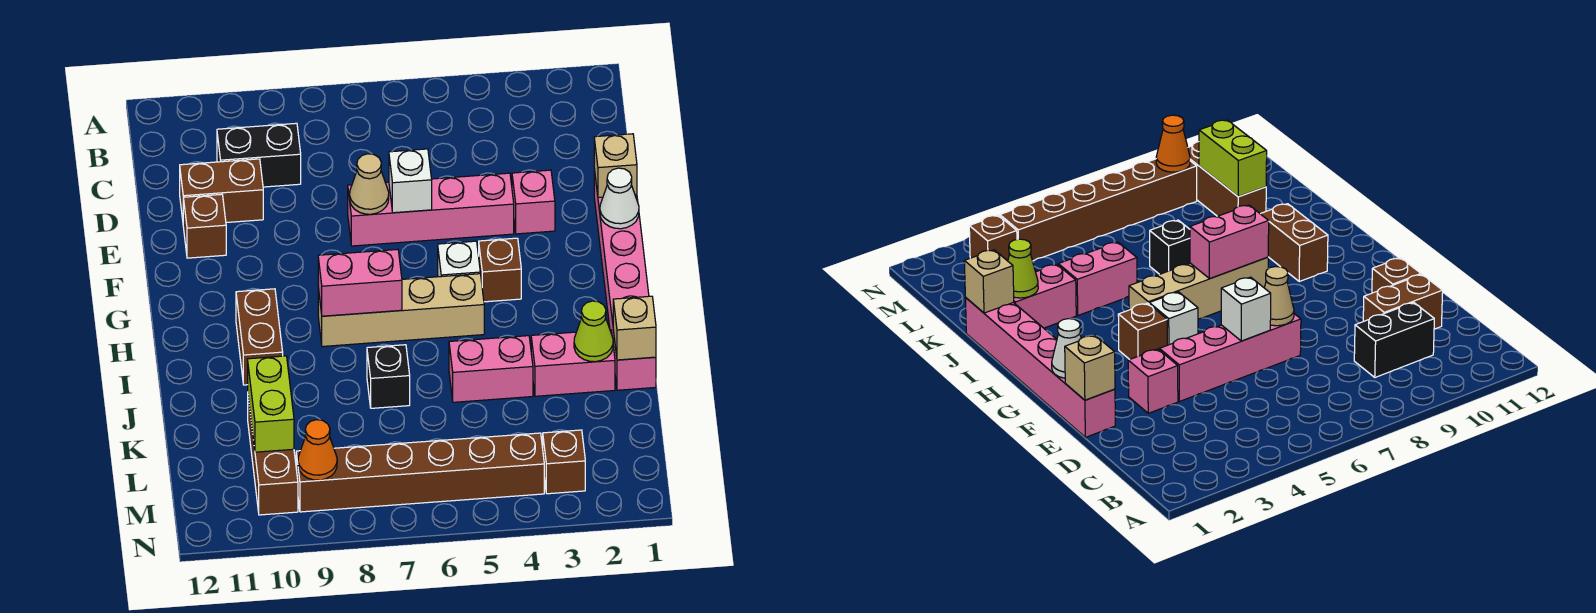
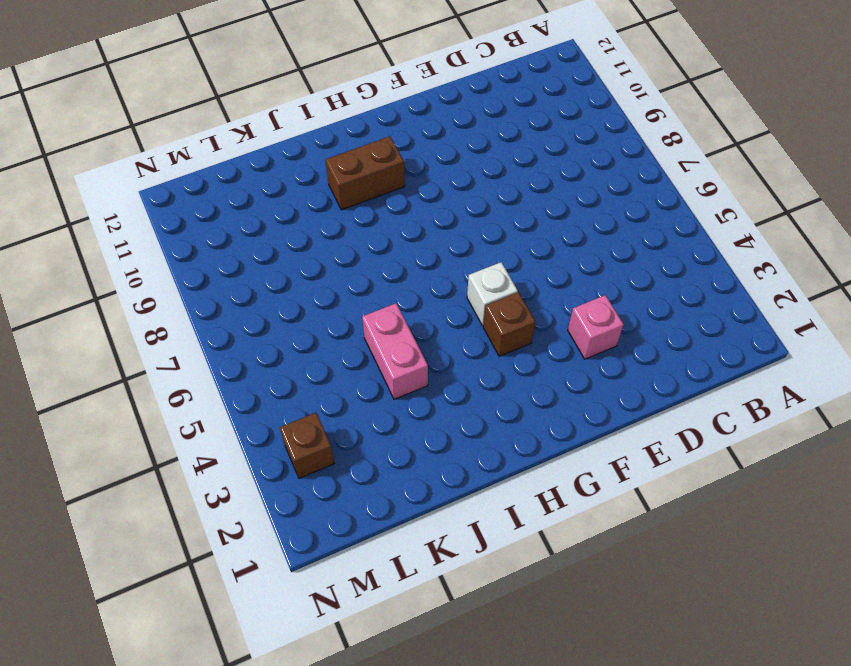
none -> black 1x2 brick [217,123,301,187]
none -> brown 1x2 brick [180,159,263,223]
none -> pink 1x6 brick [594,169,656,390]

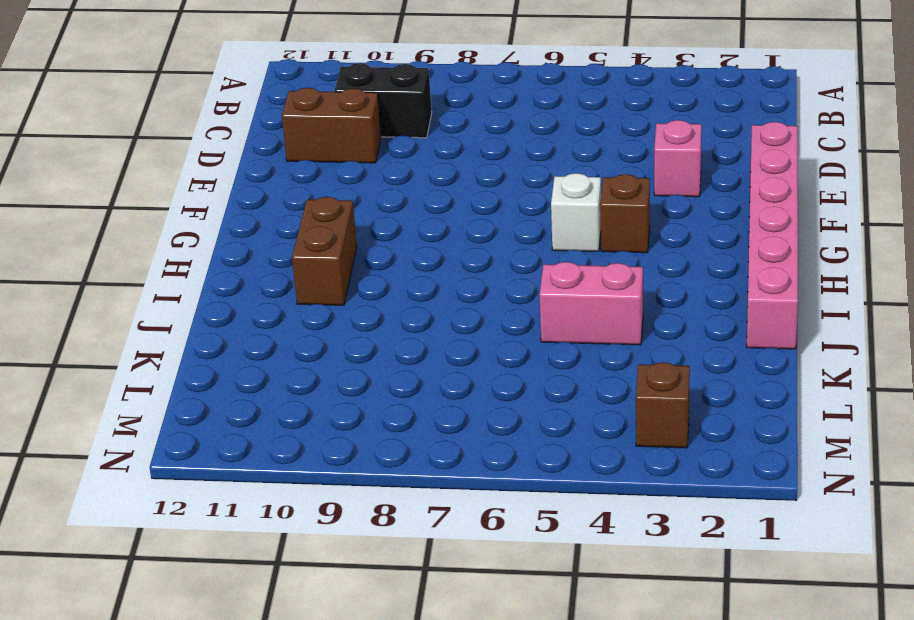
none -> pink 1x4 brick [348,173,514,246]
none -> brown 1x1 brick [183,194,226,258]
none -> tan 1x4 brick [318,274,484,347]

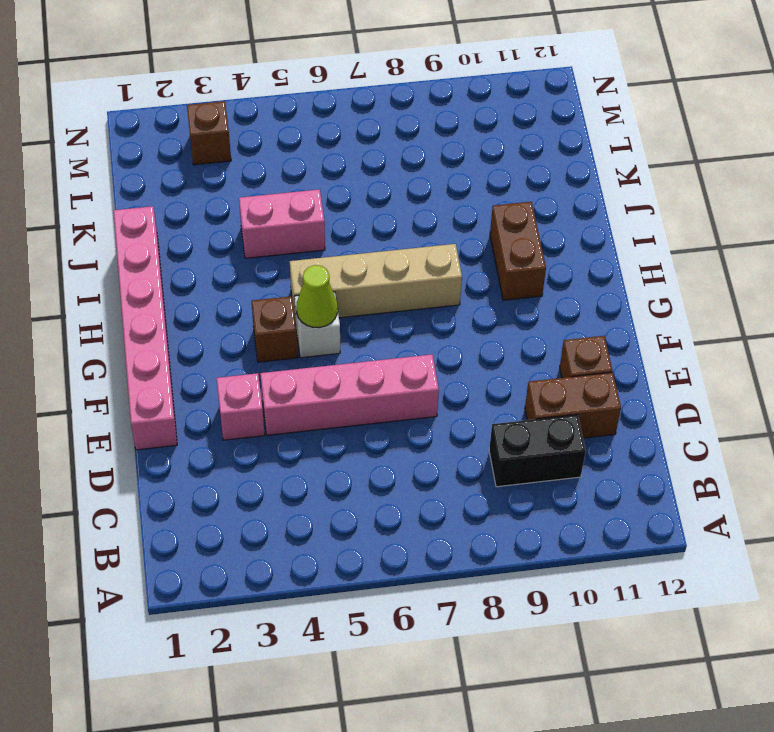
lime 1x1 cone [296,265,338,328] -> lime 1x1 cone moved to [574,301,613,362]
none -> pink 1x2 brick [531,330,615,396]
none -> black 1x1 brick [367,345,410,408]
none -> brown 1x3 brick [248,398,298,515]

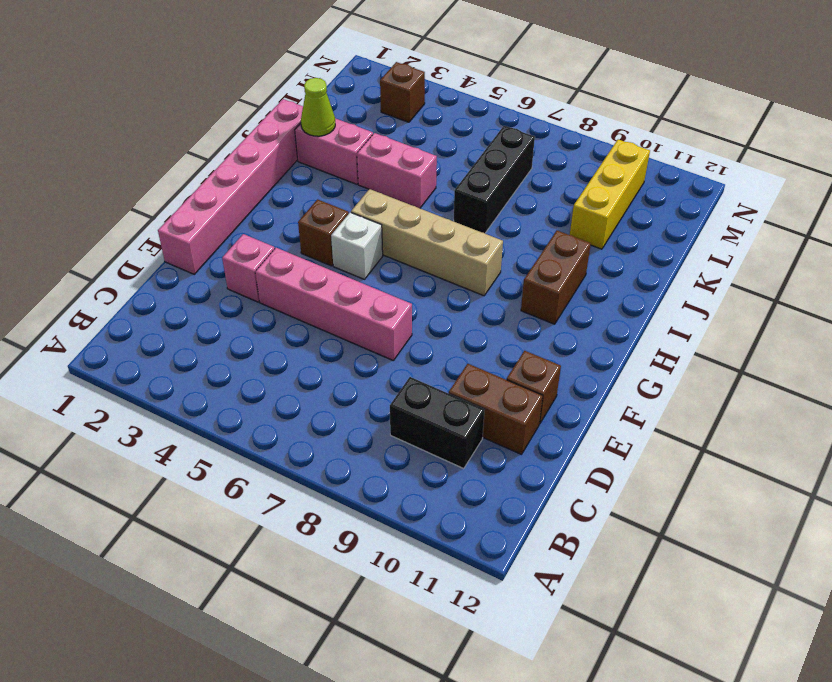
black 1x3 brick [454,126,535,233] -> black 1x1 brick [367,345,410,408]
yellow 1x3 brick [570,139,650,249] -> brown 1x3 brick [248,398,298,515]
none -> brown 1x6 brick [296,433,544,512]
none -> tan 1x1 brick [594,134,637,198]
none -> white 1x1 brick [389,149,432,213]

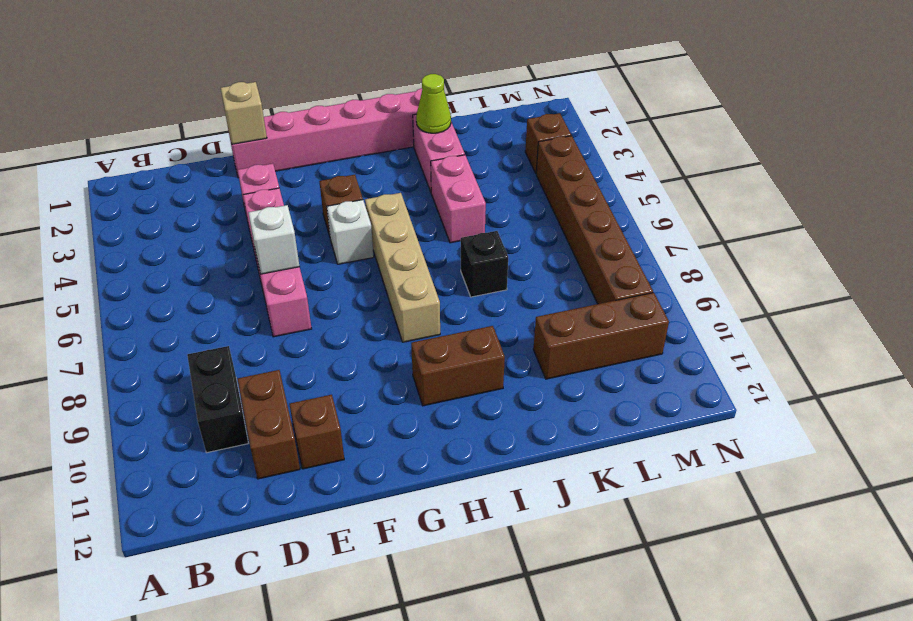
none -> tan 1x1 cone [350,154,389,214]
none -> white 1x1 cone [600,168,639,229]
none -> pink 1x2 brick [318,249,402,316]

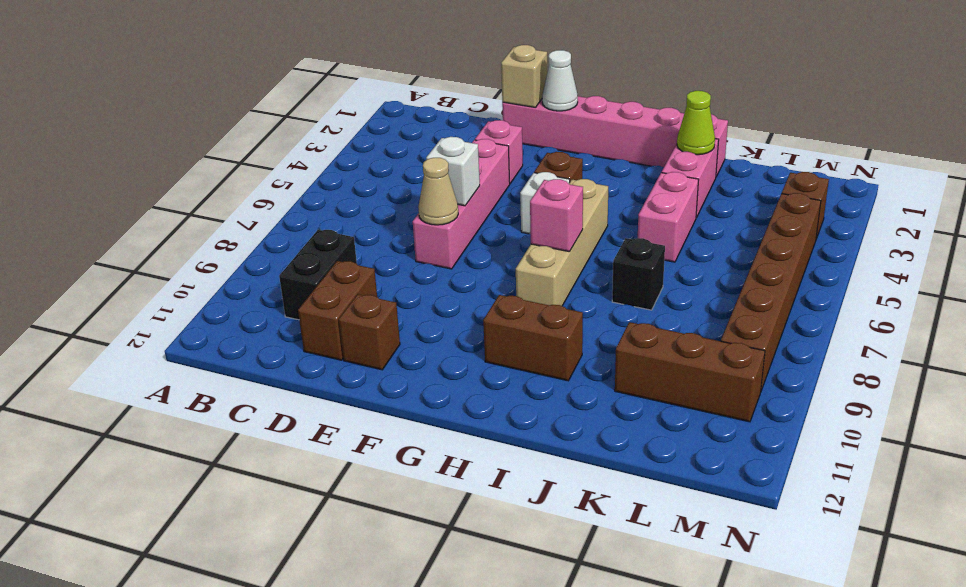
pink 1x1 brick [530,179,583,252] -> pink 1x2 brick [318,249,402,316]
none -> tan 1x1 brick [613,296,656,360]
none -> lime 1x2 brick [248,356,294,452]
none -> orange 1x1 cone [298,420,337,480]

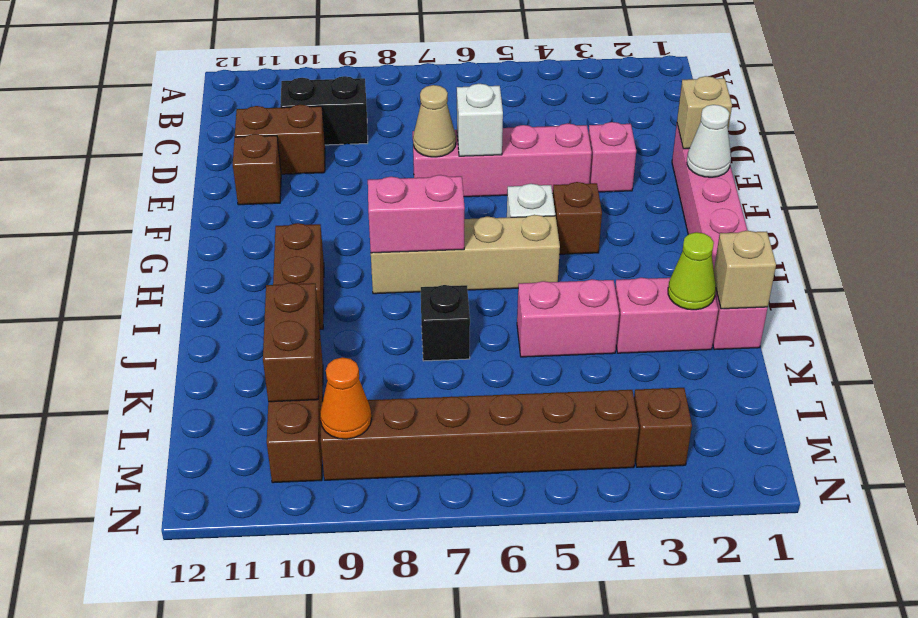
brown 1x2 brick [263,283,319,402] -> lime 1x2 brick [248,356,294,452]

